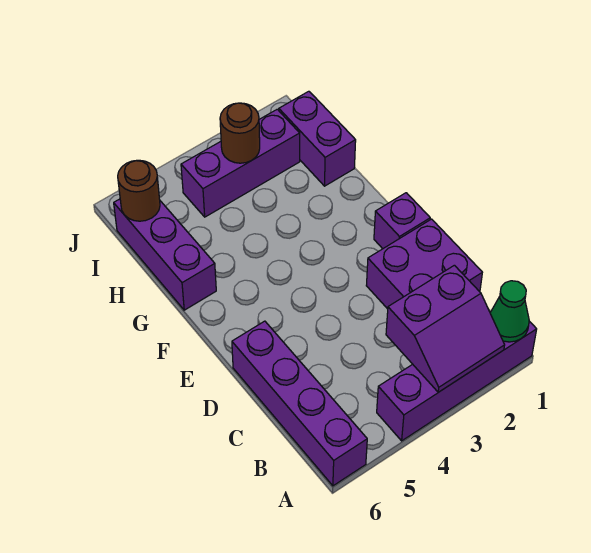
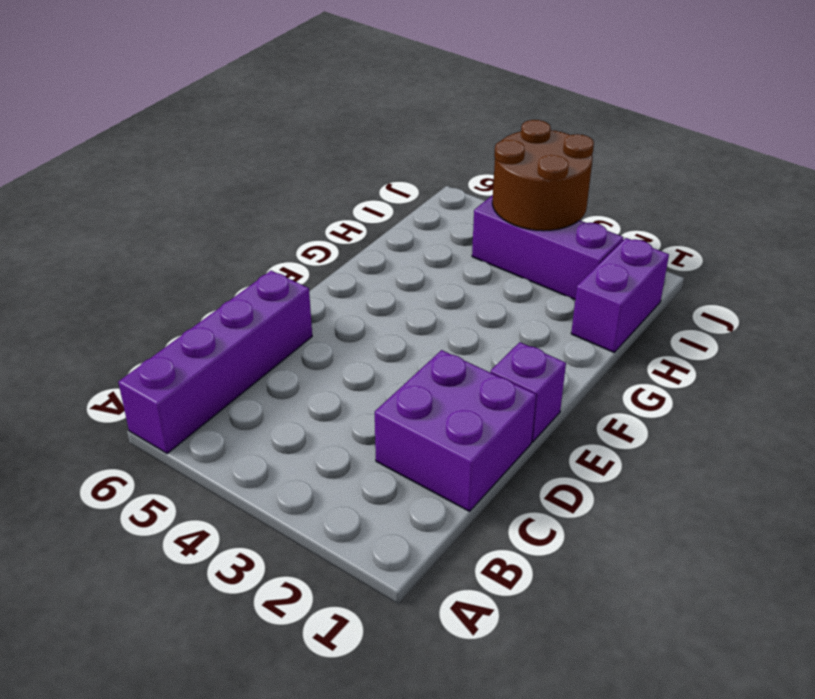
brown 2x2 round brick [492,120,594,231] -> brown 1x1 round brick [220,103,260,163]
none -> purple 1x4 brick [377,321,537,441]
none -> purple 1x3 brick [114,199,216,310]

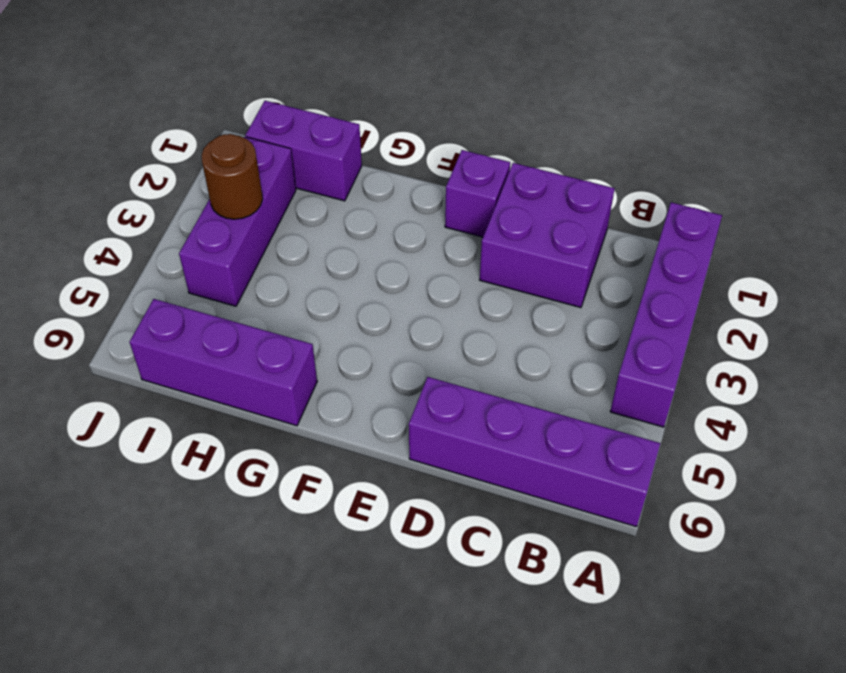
none -> green 1x1 cone [490,281,529,342]
none -> purple 2x2 slope [386,265,505,392]

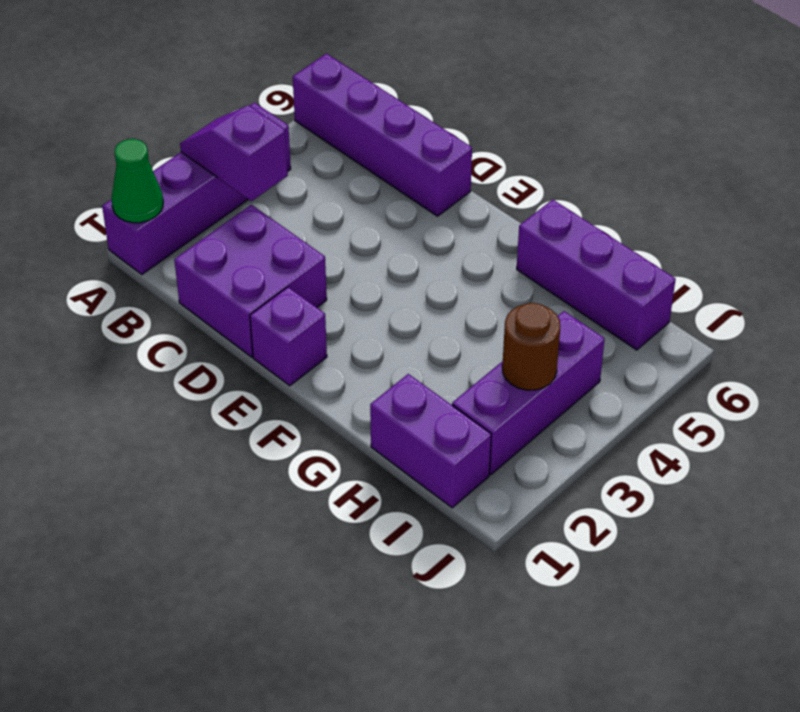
purple 1x2 slope [180,105,288,201] -> purple 2x2 slope [386,265,505,392]
none -> brown 1x1 round brick [118,160,160,221]

